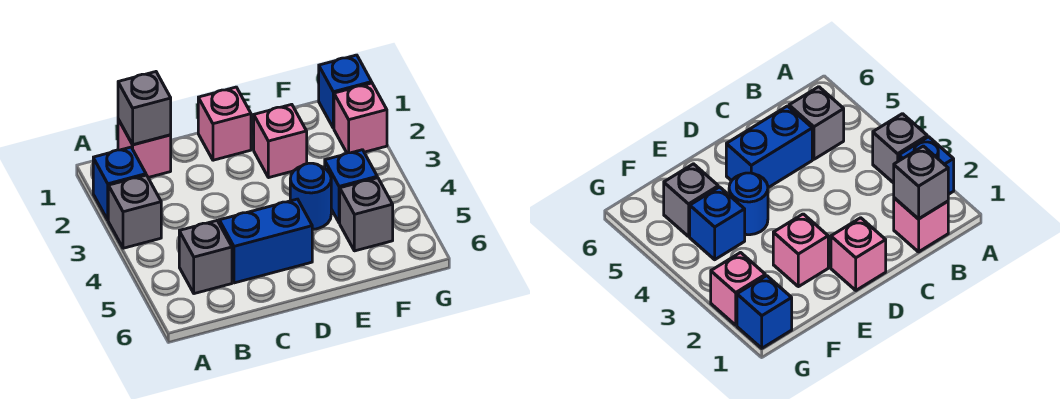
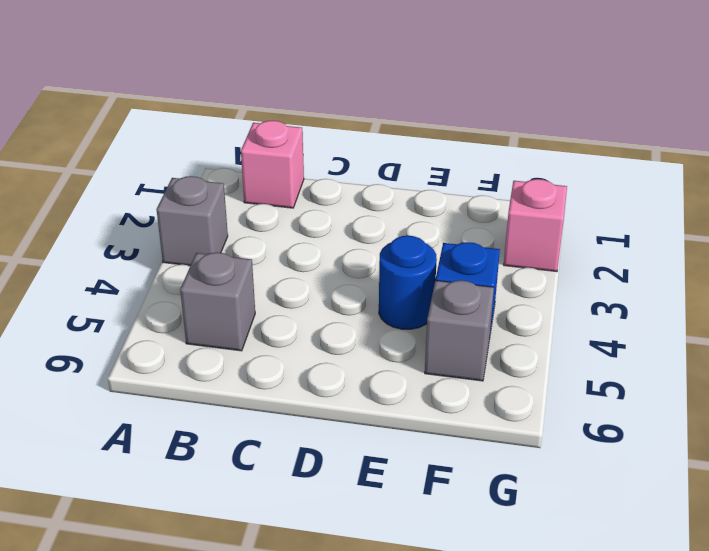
none -> blue 1x1 brick [93,147,146,220]
none -> blue 1x2 brick [219,199,312,283]
none -> pink 1x1 brick [198,87,251,160]

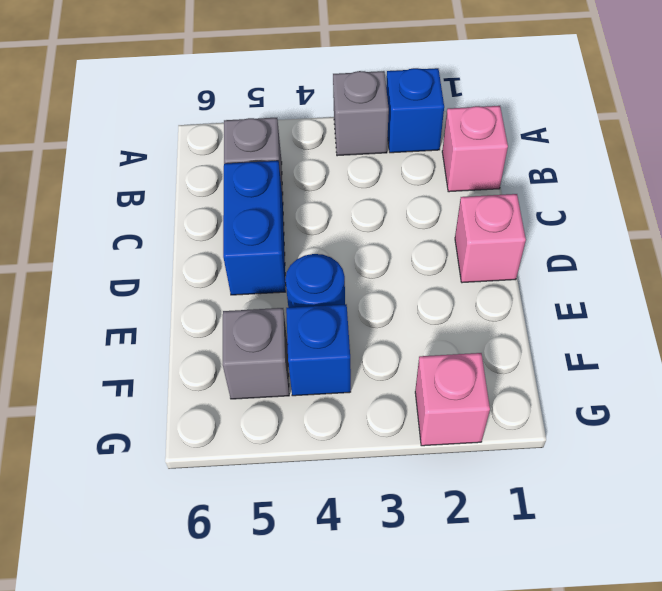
none -> pink 1x1 brick [254,104,307,178]
none -> blue 1x1 brick [319,55,372,128]
none -> grey 1x1 brick [118,72,171,145]

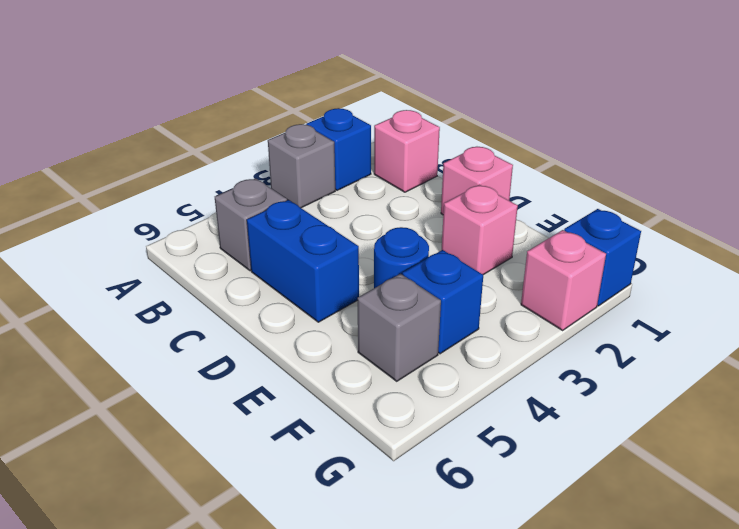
none -> grey 1x1 brick [118,72,171,145]

